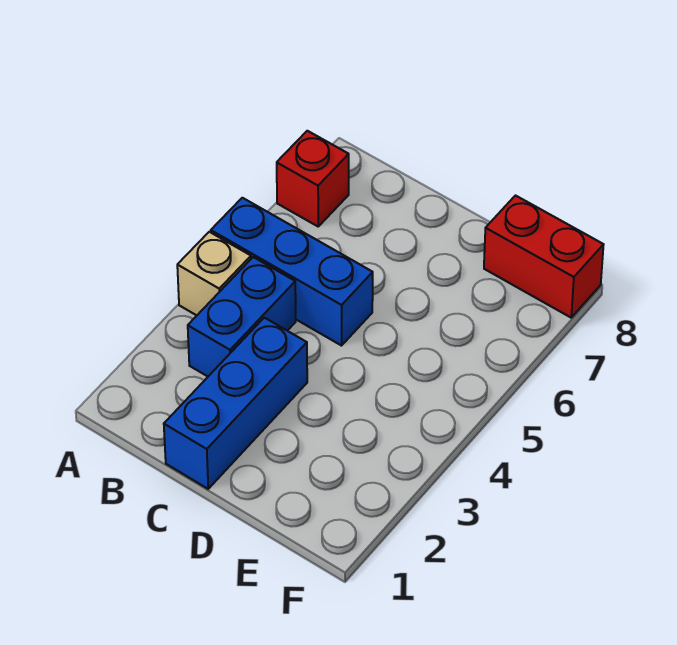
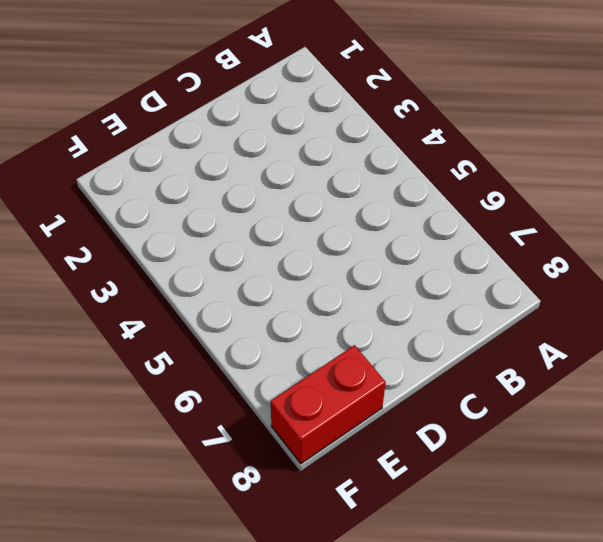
none -> tan 1x1 brick [177,232,251,315]
none -> blue 1x3 brick [211,198,373,346]

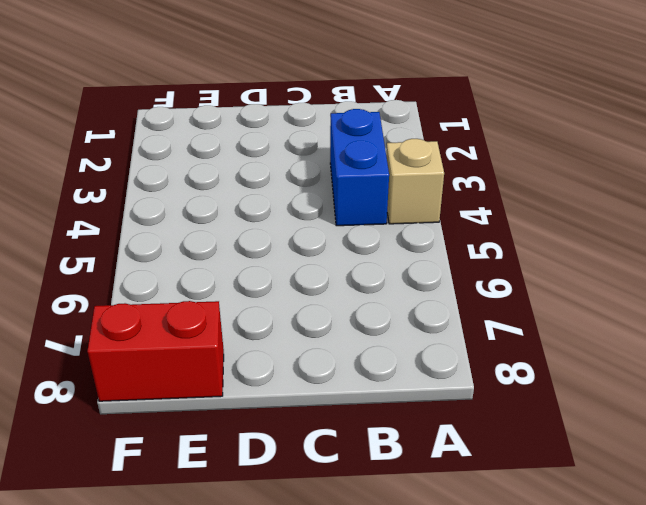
none -> blue 1x3 brick [211,198,373,346]
none -> red 1x1 brick [277,131,349,226]

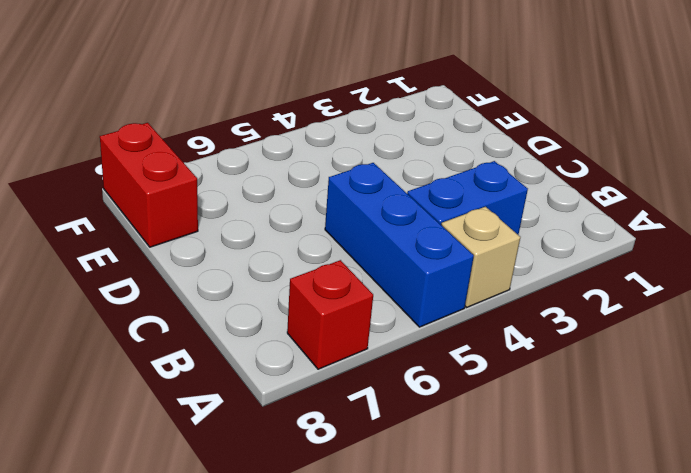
none -> blue 1x3 brick [164,318,307,489]

